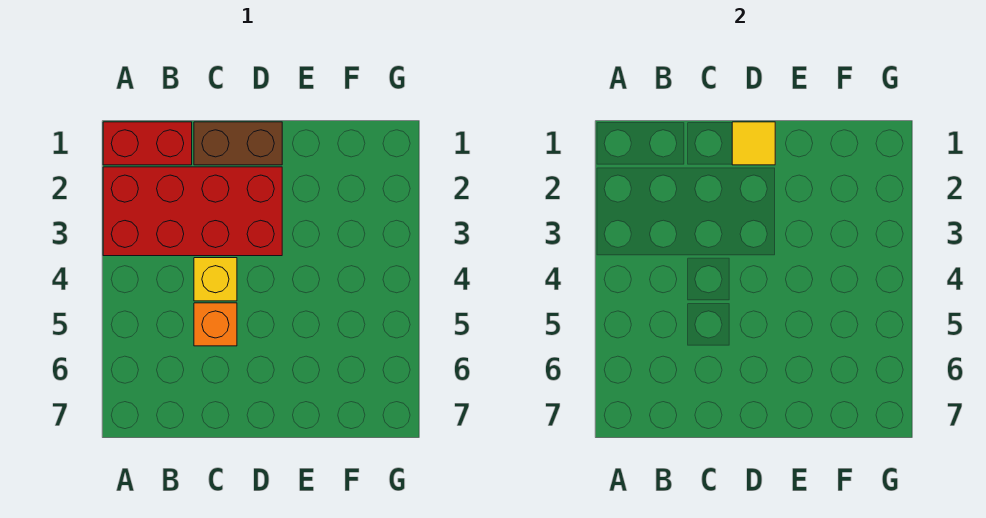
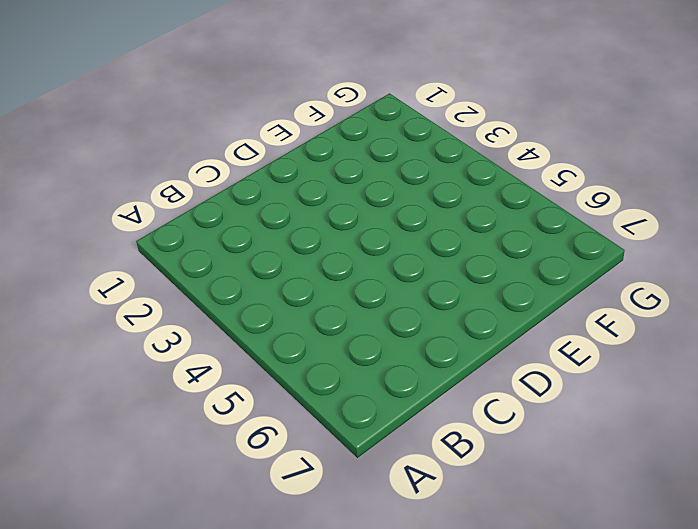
none -> red 1x2 brick [103,122,192,165]
none -> red 2x4 brick [103,167,282,256]

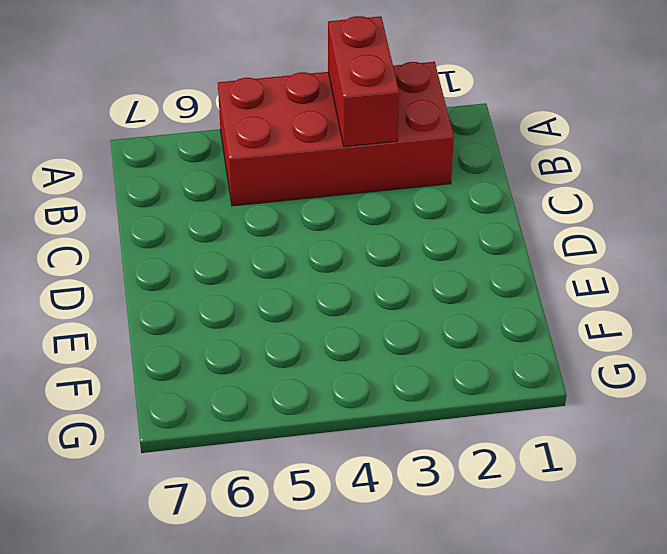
red 2x4 brick [218,62,454,206] -> red 2x4 brick turned to [103,167,282,256]
red 1x2 brick [328,16,399,146] -> red 1x2 brick moved to [103,122,192,165]
none -> brown 1x2 brick [194,122,282,165]
none -> yellow 1x1 brick [194,258,237,301]

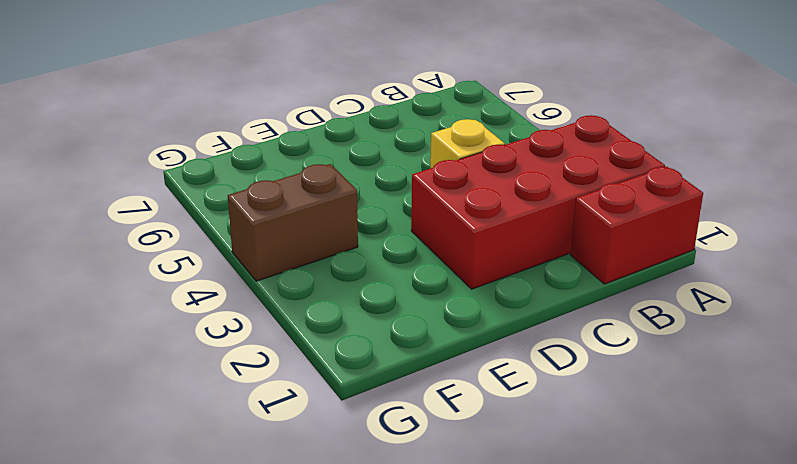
brown 1x2 brick [228,164,358,281] -> brown 1x2 brick moved to [194,122,282,165]
none -> orange 1x1 brick [194,303,237,346]
none -> yellow 1x1 tile [732,122,775,165]

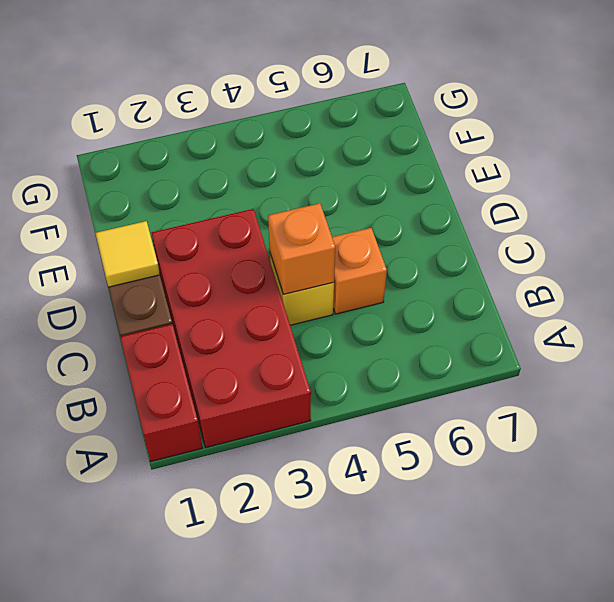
orange 1x1 brick [268,203,335,294] -> none

